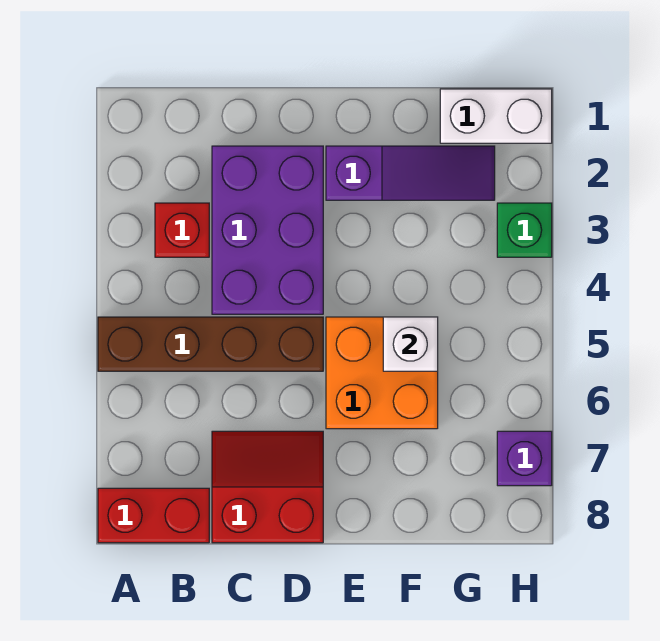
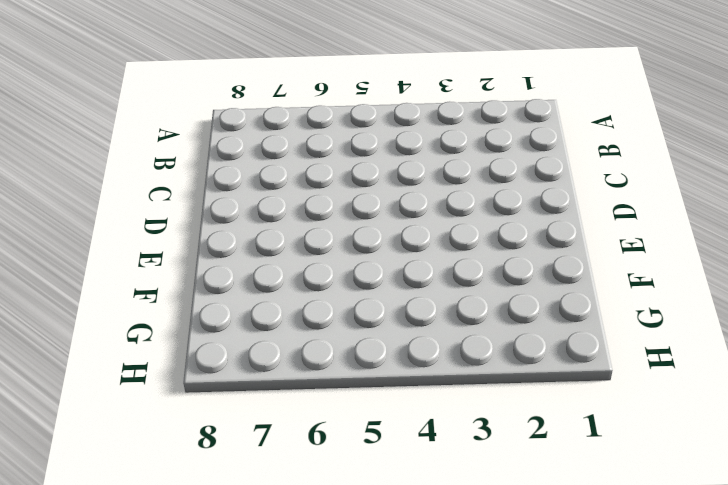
none -> brown 1x4 brick [98,317,323,371]
none -> red 1x2 brick [98,488,209,543]

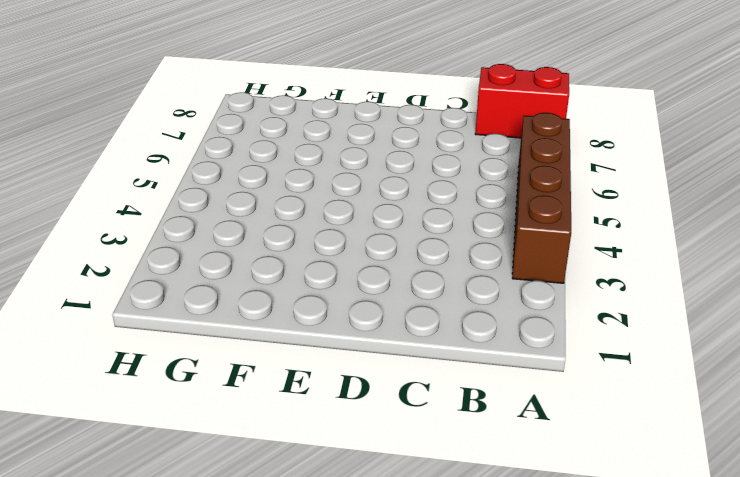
brown 1x4 brick [512,113,571,283] -> brown 1x4 brick turned to [98,317,323,371]
none -> red 1x1 brick [155,203,209,257]
none -> purple 2x3 brick [212,146,323,314]

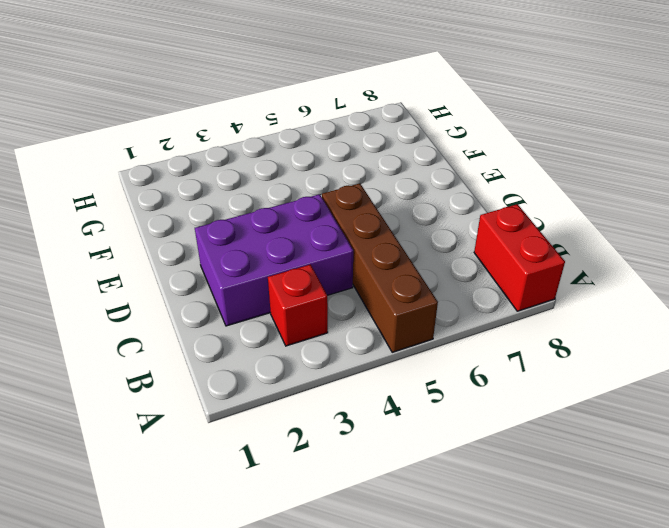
none -> red 2x2 slope [212,431,323,543]
none -> purple 1x3 slope [326,146,495,200]

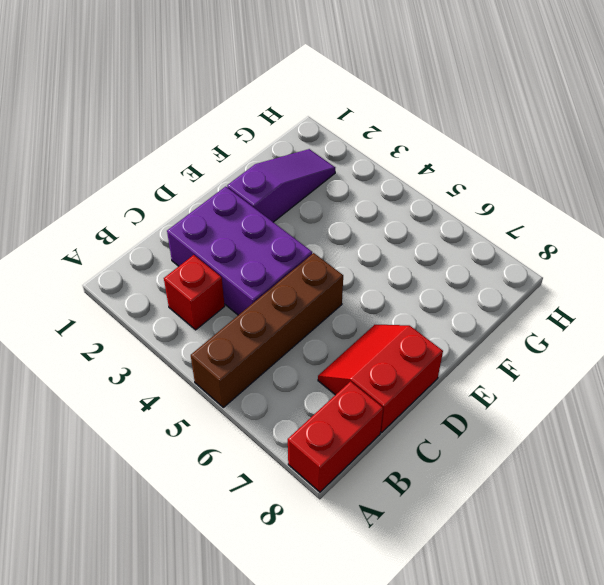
none -> orange 2x2 brick [326,317,438,429]
none -> white 1x2 brick [440,89,552,143]

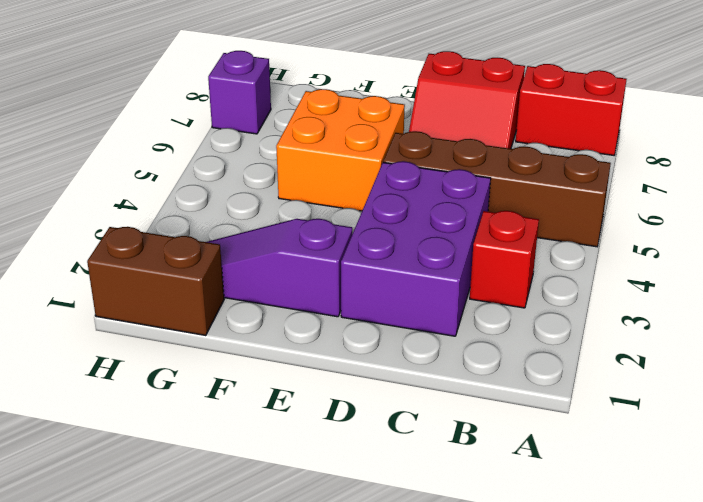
brown 1x2 brick [87,227,224,335] -> white 1x2 brick [440,89,552,143]
none -> green 1x1 brick [497,203,552,257]
none -> white 1x1 brick [383,317,438,371]

